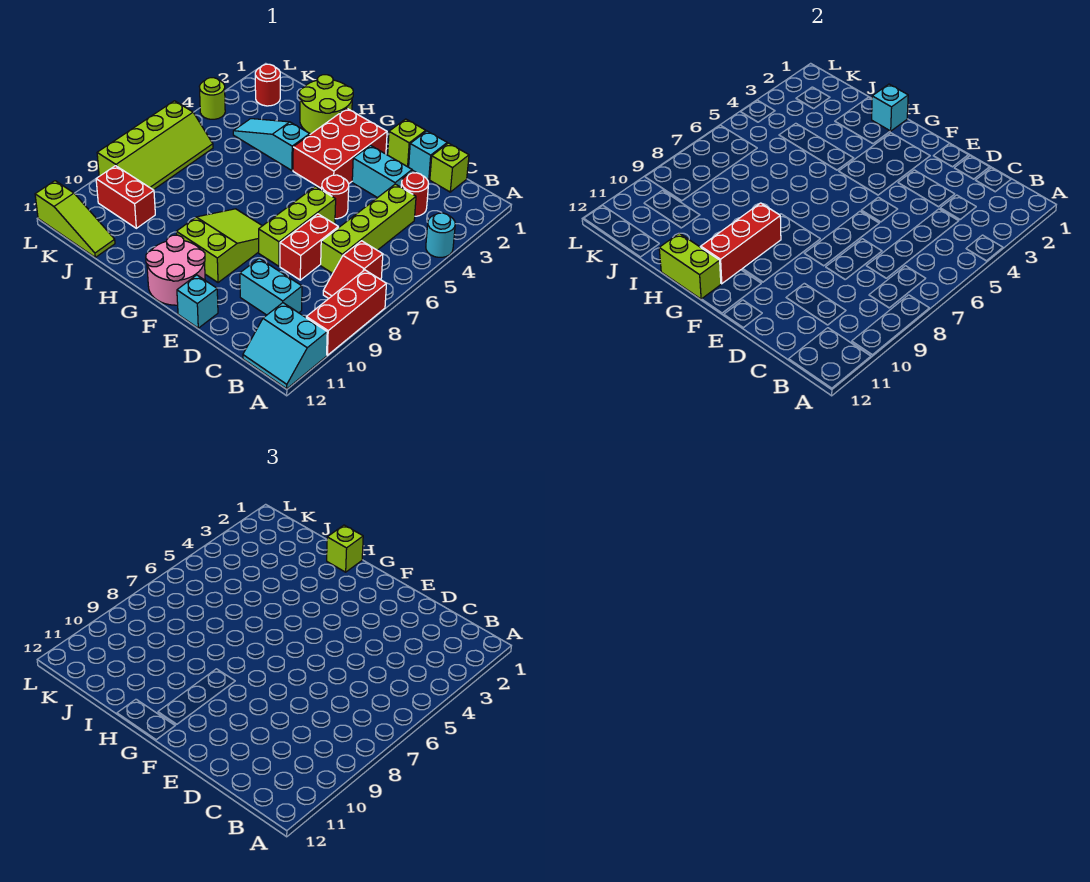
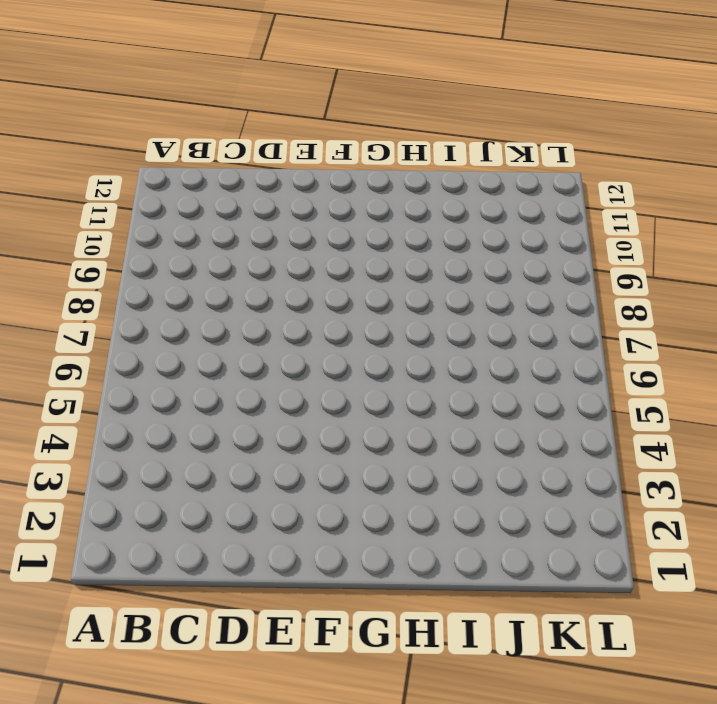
none -> cyan 1x1 round brick [426,213,455,257]
none -> red 1x3 brick [306,270,386,355]
none -> cyan 2x2 slope [243,303,327,389]

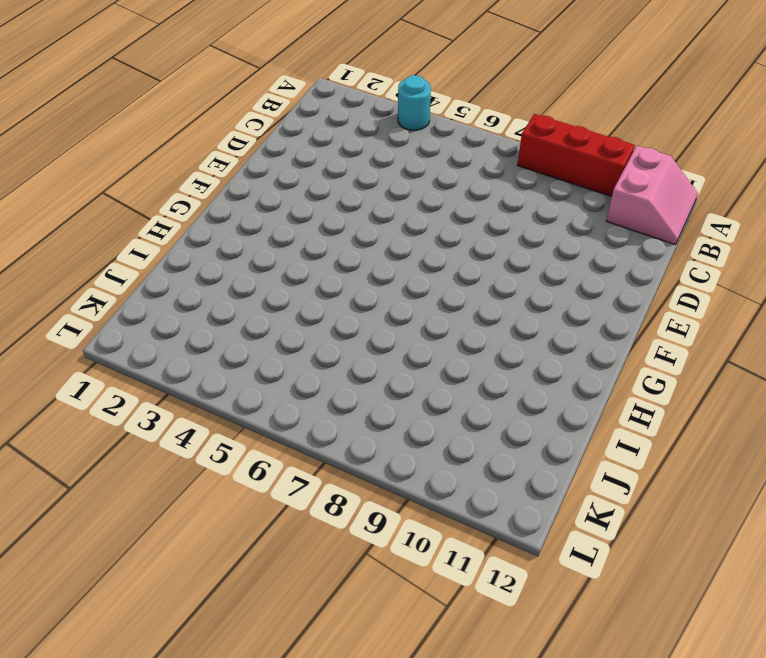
pink 2x2 slope [606,146,698,245] -> cyan 2x2 slope [243,303,327,389]
none -> red 1x2 slope [323,241,383,298]
none -> lime 1x1 brick [430,143,469,192]
none -> red 1x1 round brick [401,173,429,216]

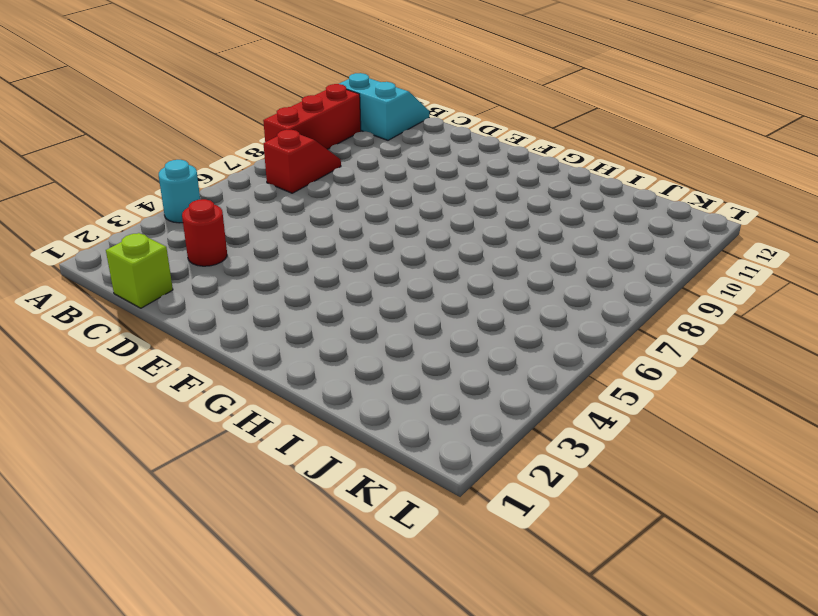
none -> lime 1x4 brick [321,184,416,273]
none -> cyan 1x2 brick [240,259,302,315]
none -> cyan 1x1 brick [409,131,447,180]

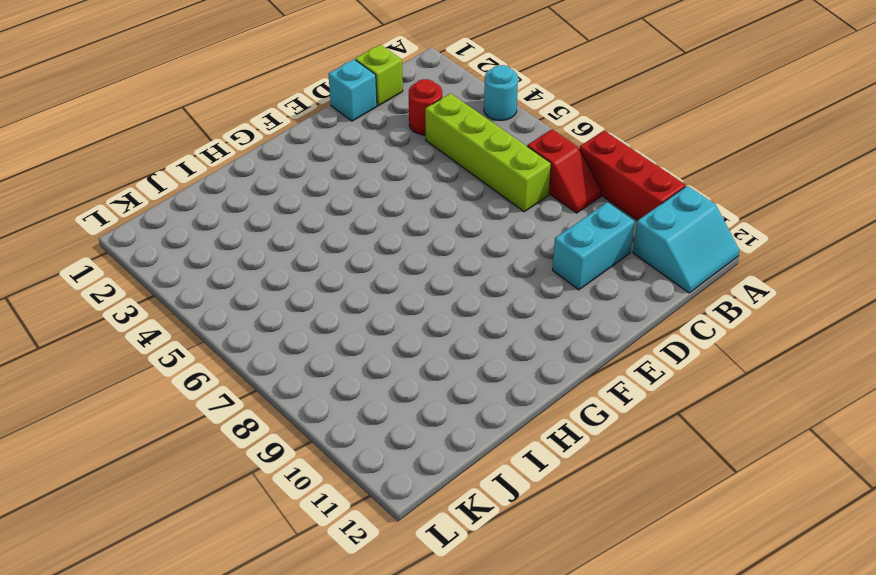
none -> cyan 1x2 brick [352,145,412,198]
none -> red 1x2 brick [280,214,338,280]
none -> lime 1x1 brick [388,119,426,167]

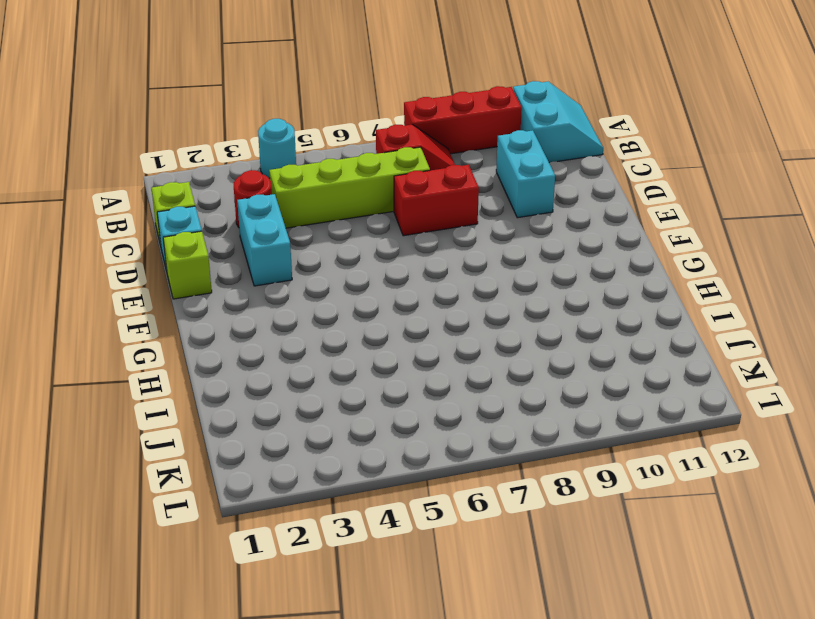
none -> red 1x1 round brick [322,175,349,219]
none -> lime 1x3 brick [259,187,336,266]
none -> cyan 1x1 brick [177,275,218,328]

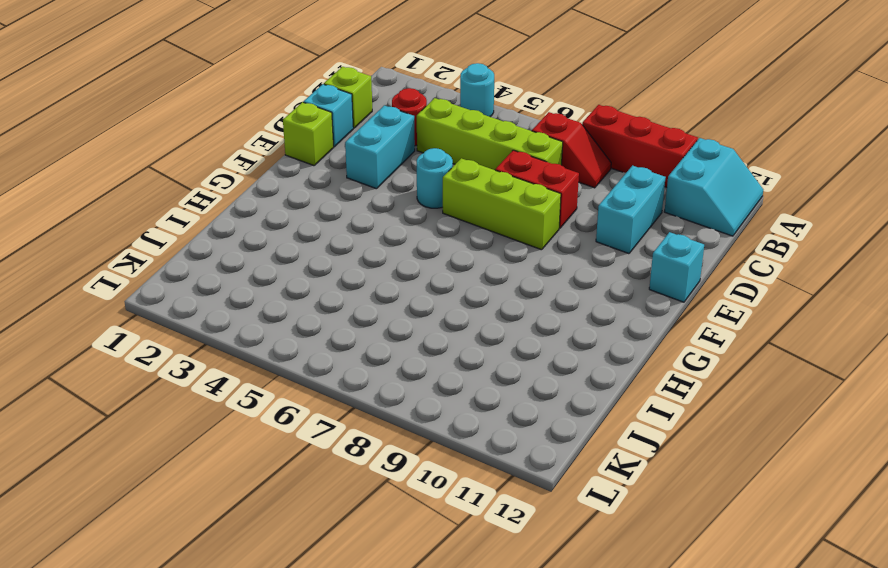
cyan 1x1 round brick [417,148,453,208] -> red 1x1 round brick [322,175,349,219]
none -> red 2x3 brick [293,108,387,189]
none -> lime 2x3 slope [176,209,262,283]
none -> pink 2x2 round brick [146,235,205,305]

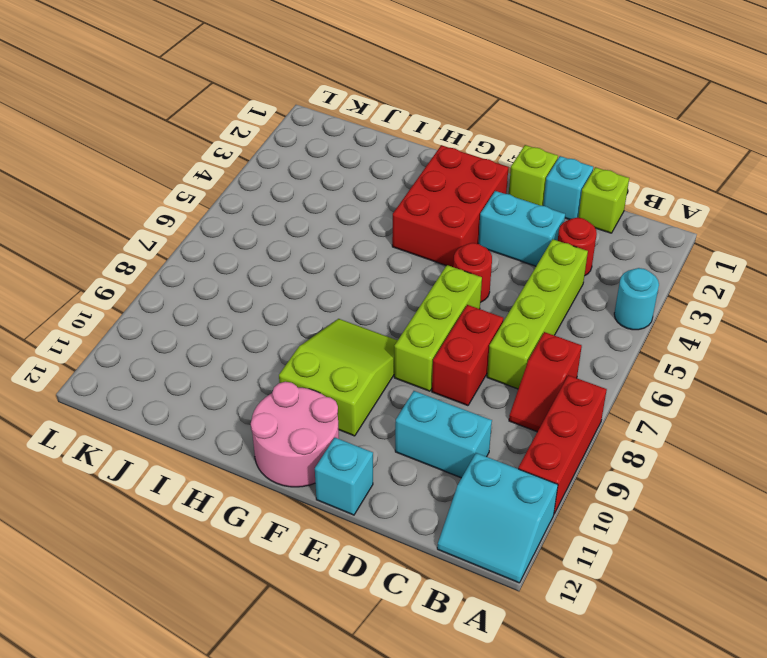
none -> lime 2x2 round brick [299,75,353,134]
none -> cyan 1x3 slope [233,119,310,170]
none -> red 1x2 brick [96,166,155,228]

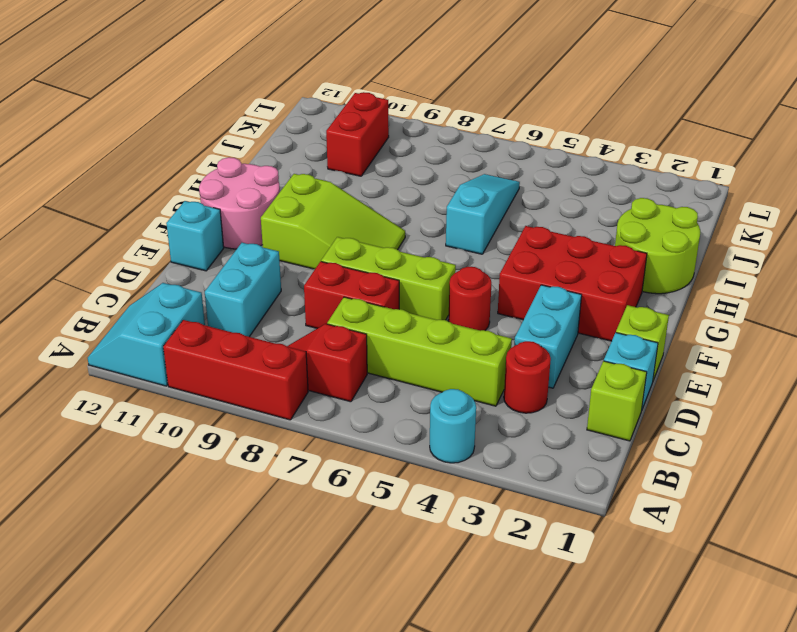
cyan 1x3 slope [446,174,520,254] -> cyan 1x3 slope moved to [233,119,310,170]
none -> lime 1x3 slope [35,181,115,257]
none -> red 1x1 round brick [255,64,280,106]
none -> lime 2x4 slope [97,101,213,190]

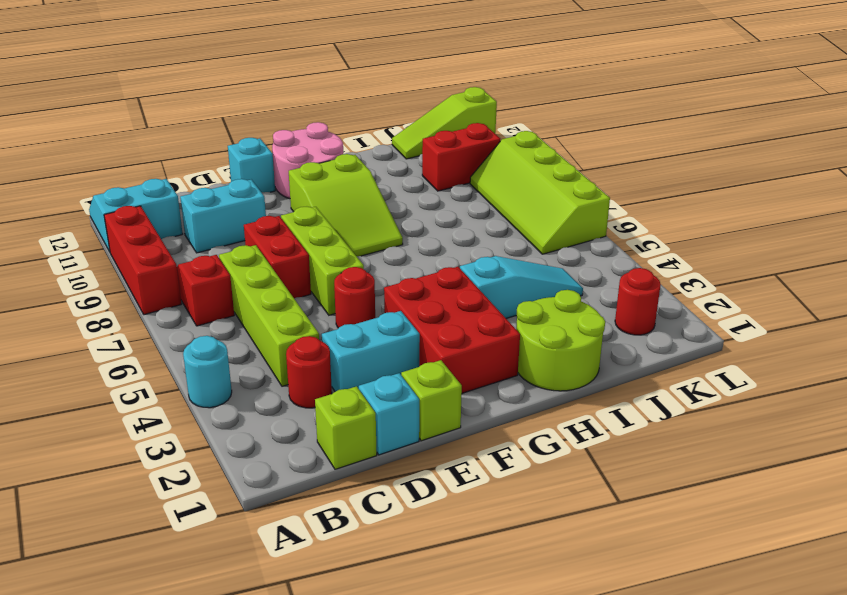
none -> lime 1x1 round brick [199,78,225,119]
none -> red 1x3 brick [701,203,781,284]
none -> lime 1x2 brick [659,233,721,299]

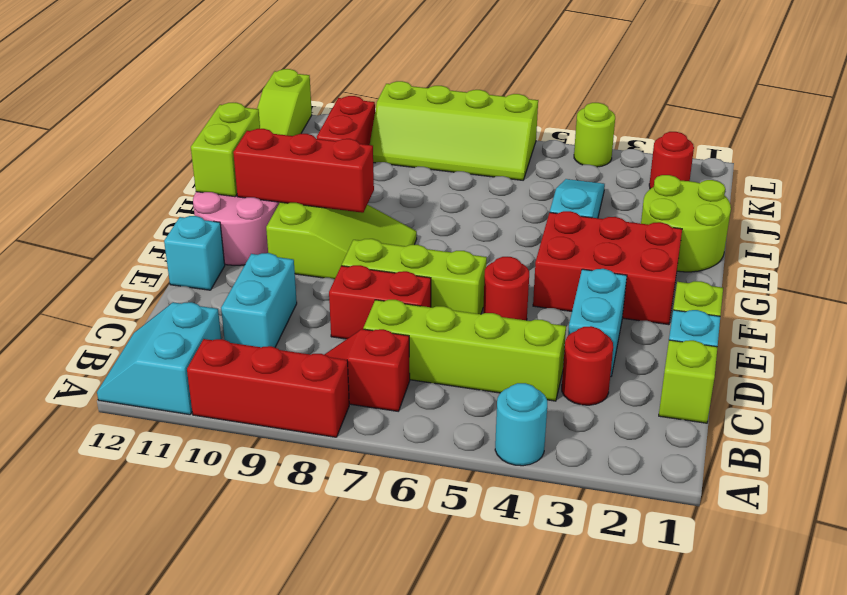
none -> cyan 1x1 brick [872,84,908,131]
none -> lime 1x1 brick [327,525,363,572]

